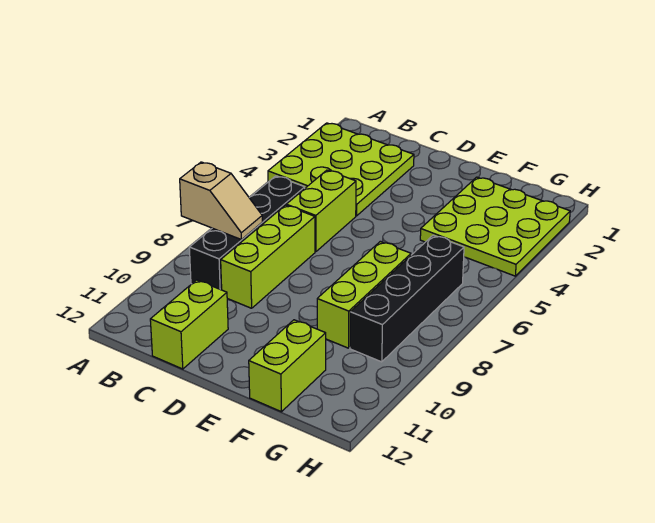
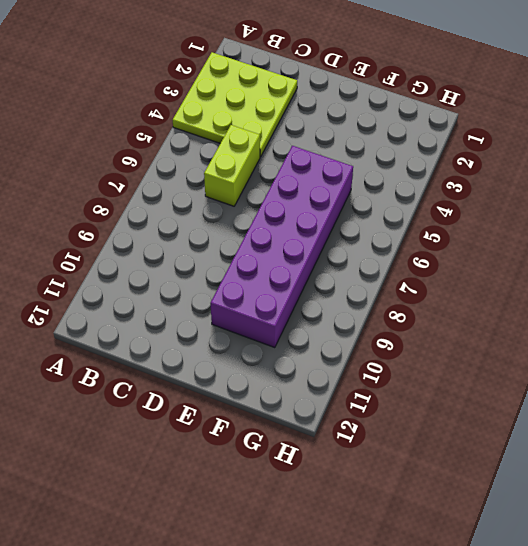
purple 2x6 brick [211,146,353,348] -> lime 1x3 brick [317,242,411,348]
none -> black 1x4 brick [189,176,305,290]
none -> lime 1x3 brick [221,205,315,308]

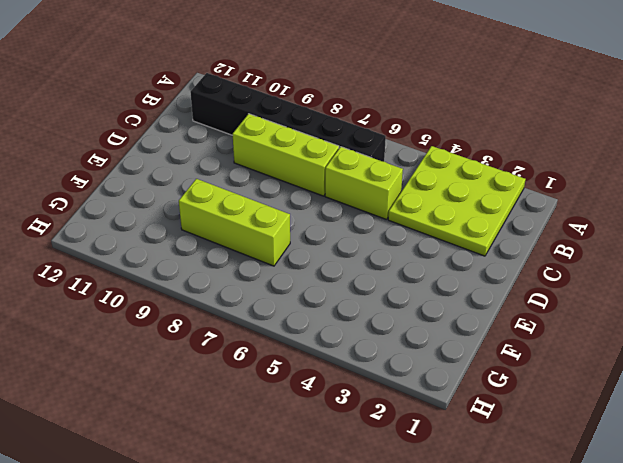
black 1x6 brick [190,73,386,162] -> black 1x4 brick [189,176,305,290]
none -> lime 1x2 brick [150,280,228,369]
none -> lime 3x3 plate [420,177,570,276]

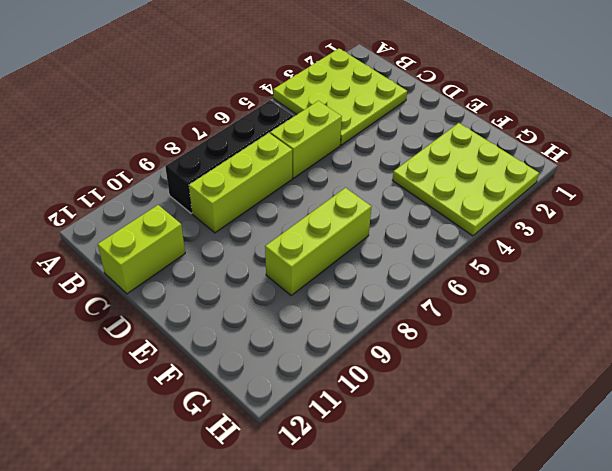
none -> lime 1x2 brick [249,320,326,412]
none -> black 1x4 brick [350,235,464,362]

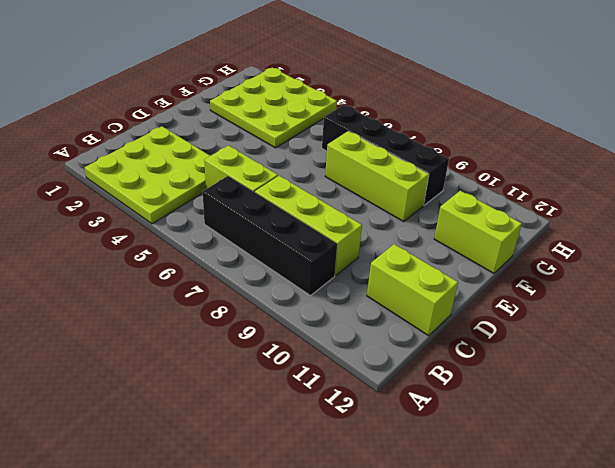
none -> tan 1x2 slope [180,162,262,240]

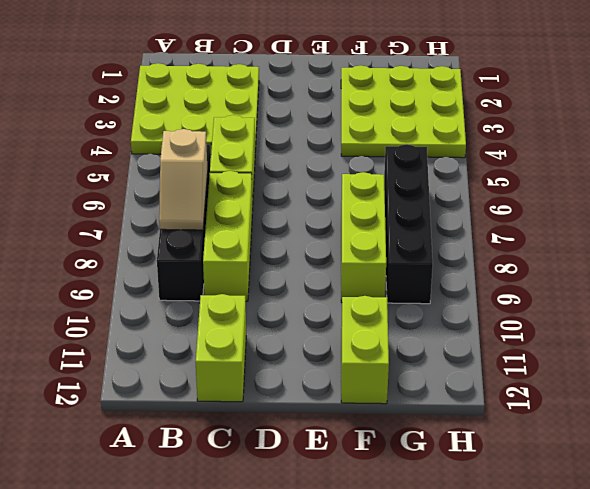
tan 1x2 slope [159,129,208,230] -> tan 1x2 slope turned to [180,162,262,240]

